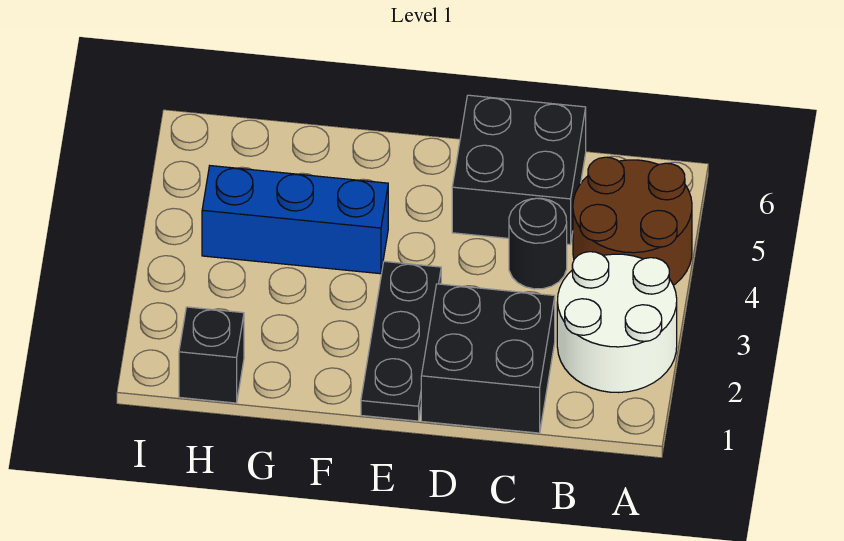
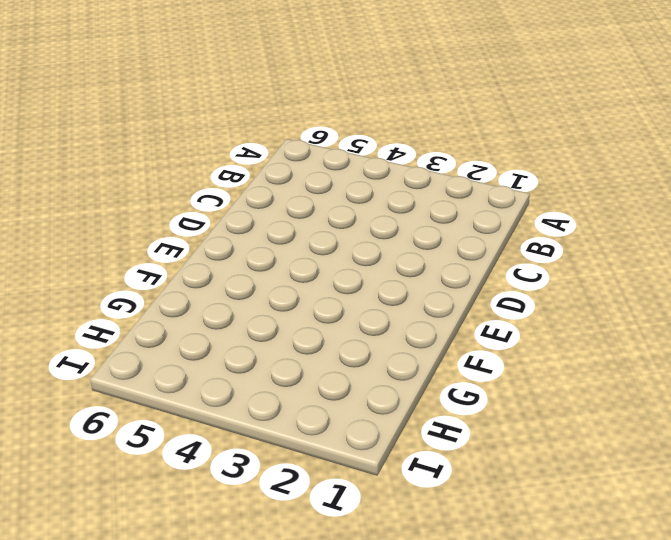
none -> white 2x2 round brick [557,252,677,393]
none -> brown 2x2 round brick [573,157,692,285]

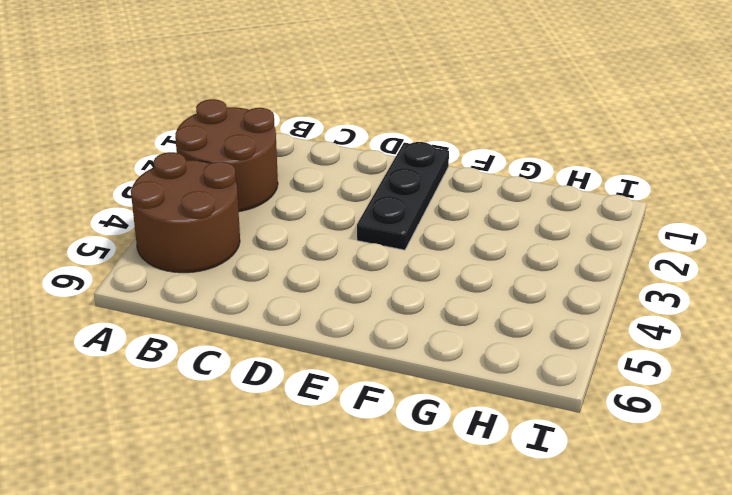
brown 2x2 round brick [175,99,278,212] -> white 2x2 round brick [557,252,677,393]
none -> black 2x2 brick [421,284,555,433]
none -> black 1x1 round brick [509,198,567,289]

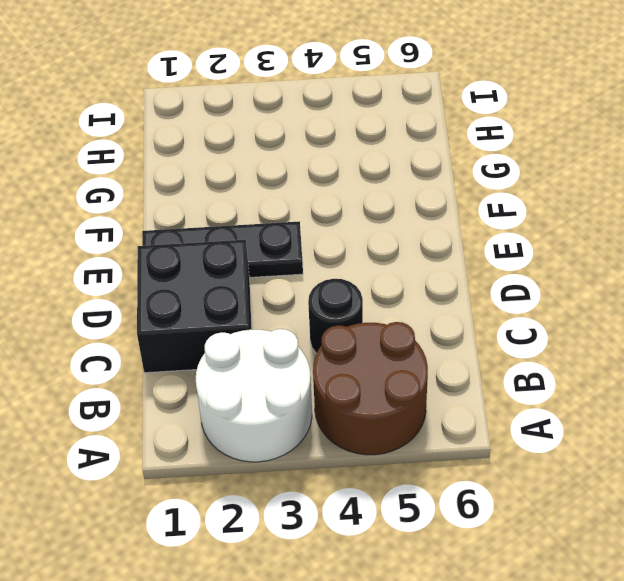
none -> black 2x2 brick [452,95,586,244]
none -> blue 1x3 brick [202,166,388,274]

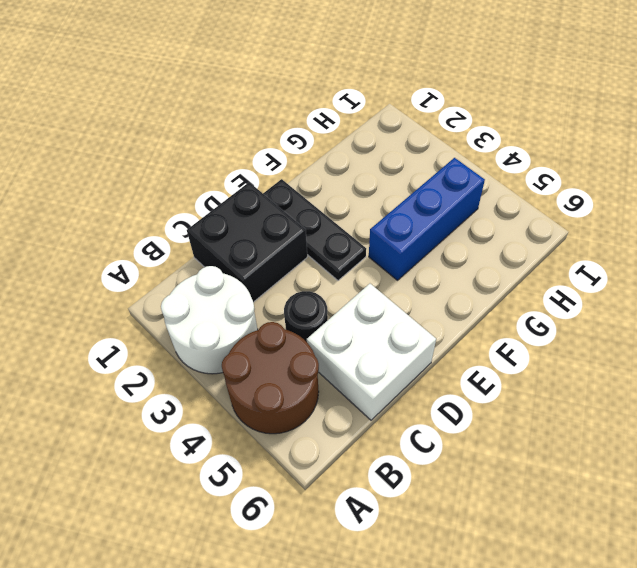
white 2x2 brick [307,284,436,420] -> black 2x2 brick [452,95,586,244]
none -> black 1x1 brick [179,307,244,403]

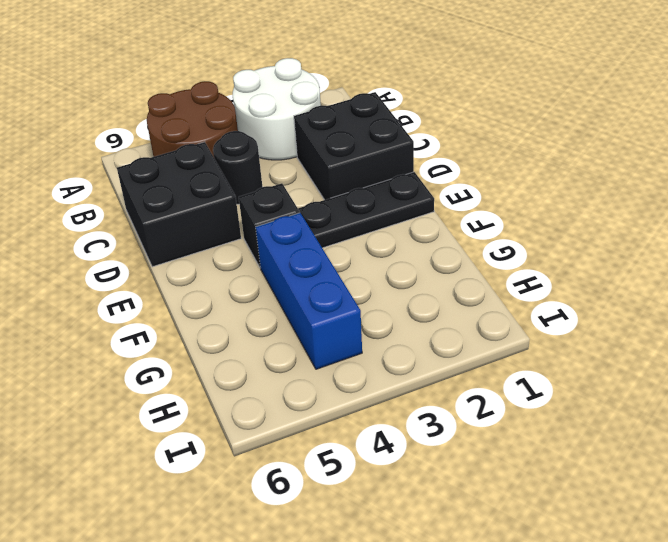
black 1x1 brick [239,183,300,268] -> black 1x1 brick moved to [179,307,244,403]

